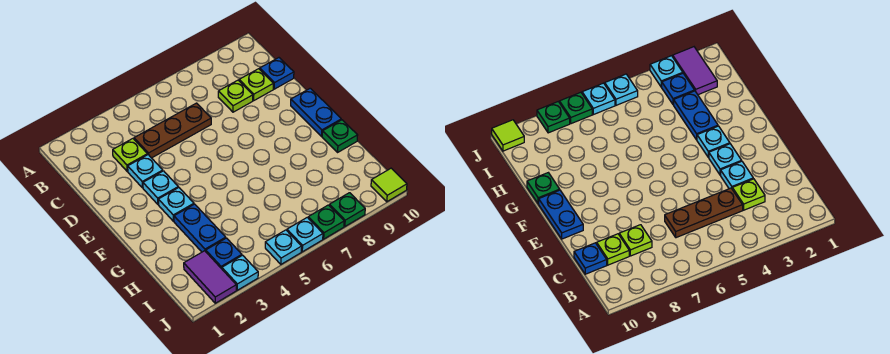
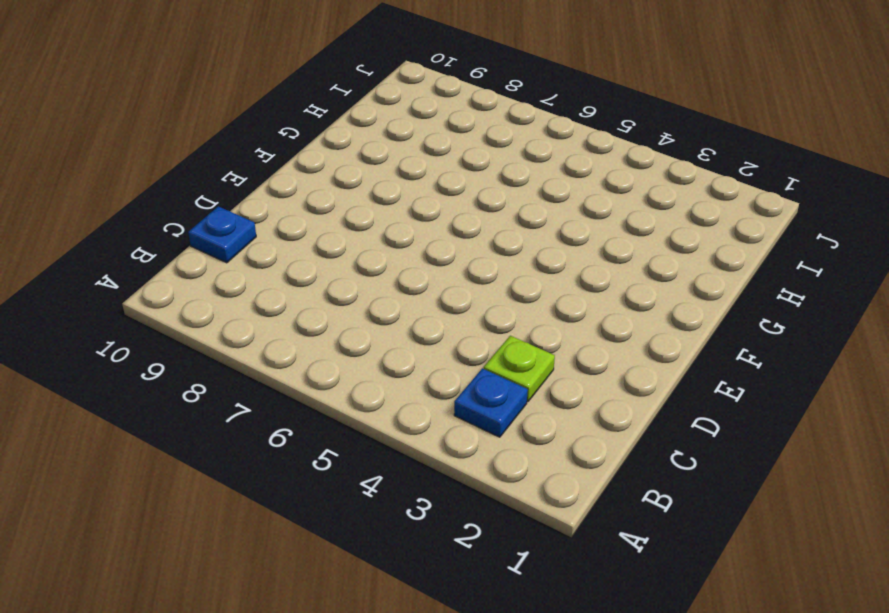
blue 1x1 plate [454,369,528,437] -> blue 1x1 plate moved to [206,238,242,269]
none -> brown 1x3 plate [134,103,211,158]
none -> lime 1x1 plate [218,80,253,112]
none -> lime 1x1 plate [239,69,273,100]

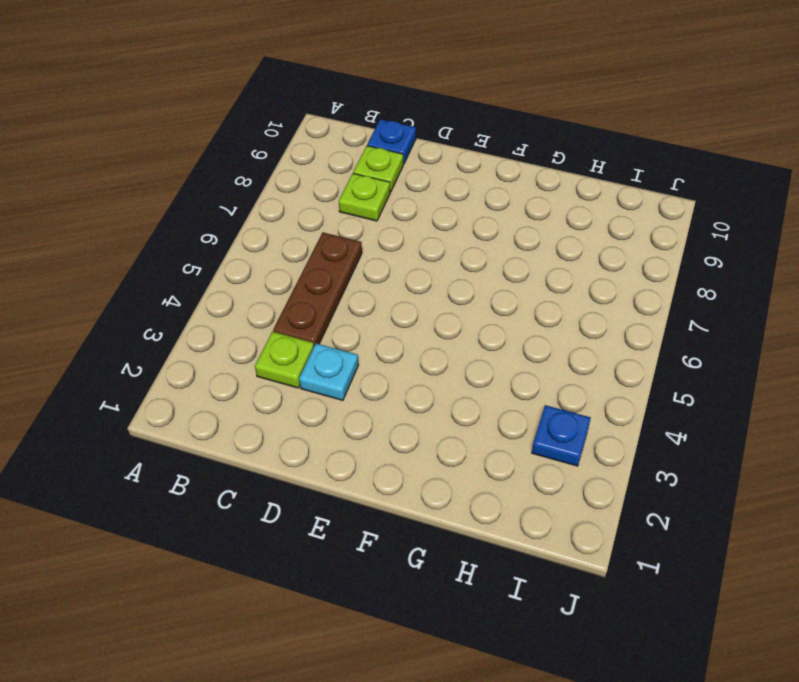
none -> cyan 1x1 plate [143,171,178,204]
none -> blue 1x2 plate [291,88,341,136]
none -> cyan 1x1 plate [158,187,194,221]

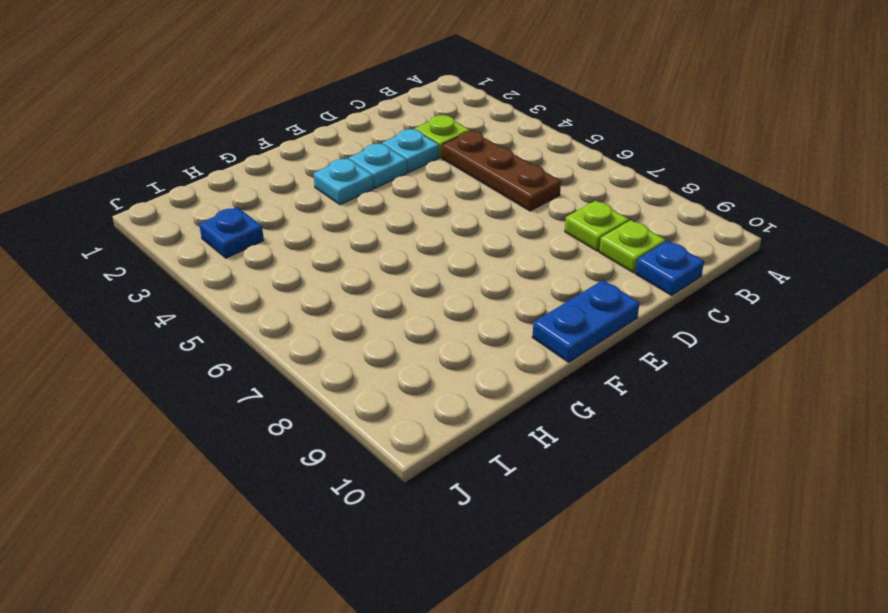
none -> blue 1x2 plate [174,204,226,252]
none -> green 1x1 plate [322,120,358,152]
none -> purple 1x2 tile [184,251,236,303]

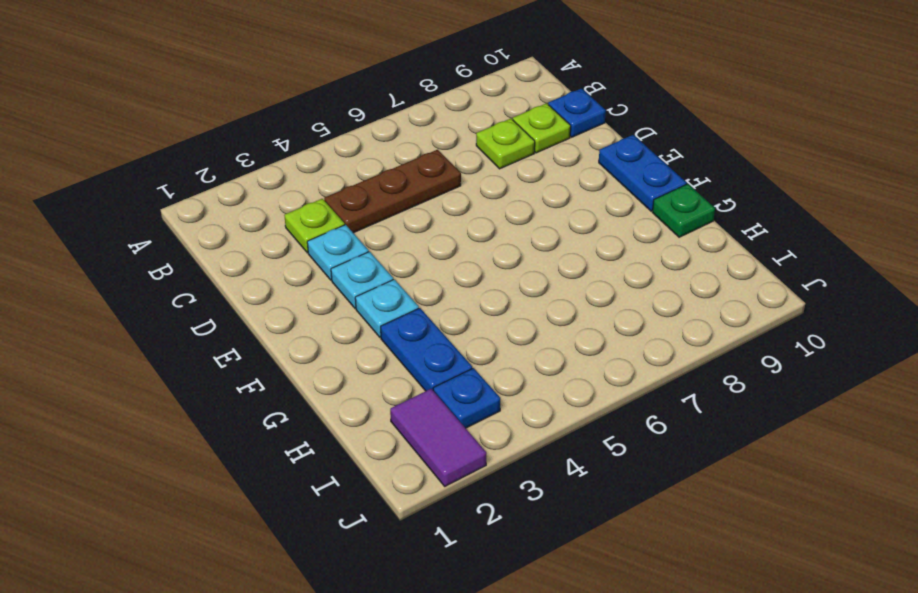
none -> cyan 1x1 plate [222,255,258,290]
none -> cyan 1x1 plate [265,230,302,264]
none -> cyan 1x1 plate [287,217,323,252]

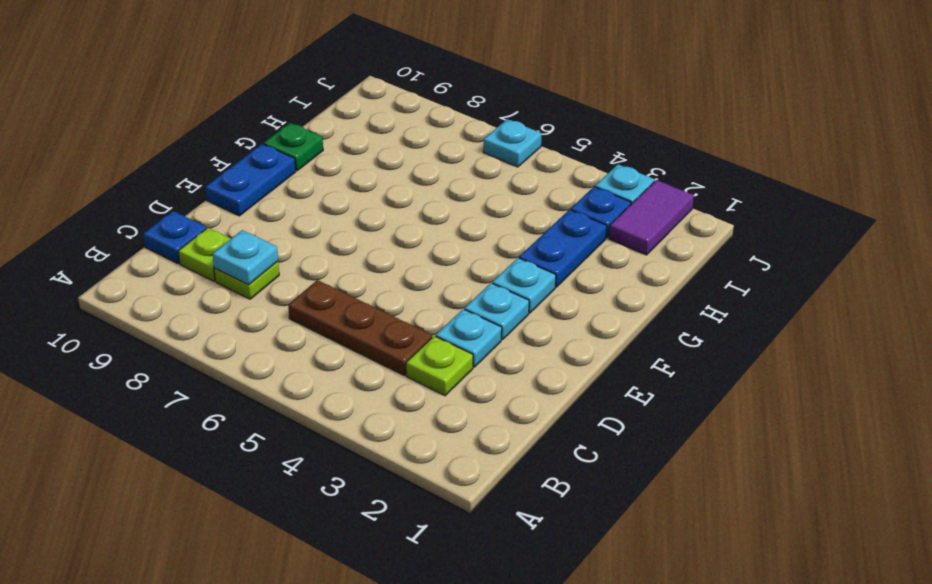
cyan 1x1 plate [212,230,278,285] -> cyan 1x1 plate moved to [265,230,302,264]
none -> green 1x1 plate [308,205,344,239]
none -> green 1x1 plate [329,193,365,226]
none -> lime 1x1 tile [371,168,407,202]

